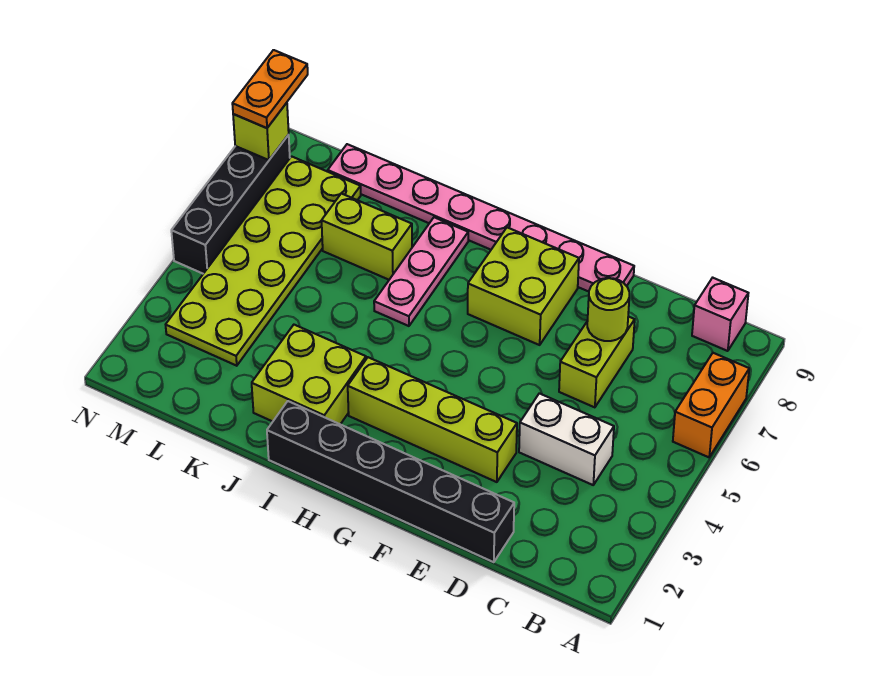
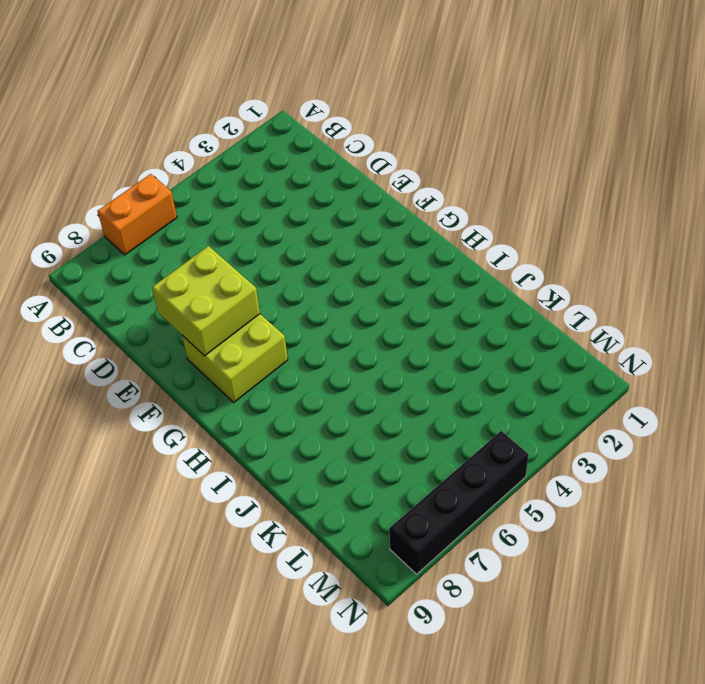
lime 2x2 brick [152,246,260,356] -> lime 2x2 brick moved to [252,325,366,424]
none -> pink 1x1 brick [692,278,748,351]
none -> white 1x2 brick [519,393,614,485]
none -> black 1x6 brick [267,401,514,562]

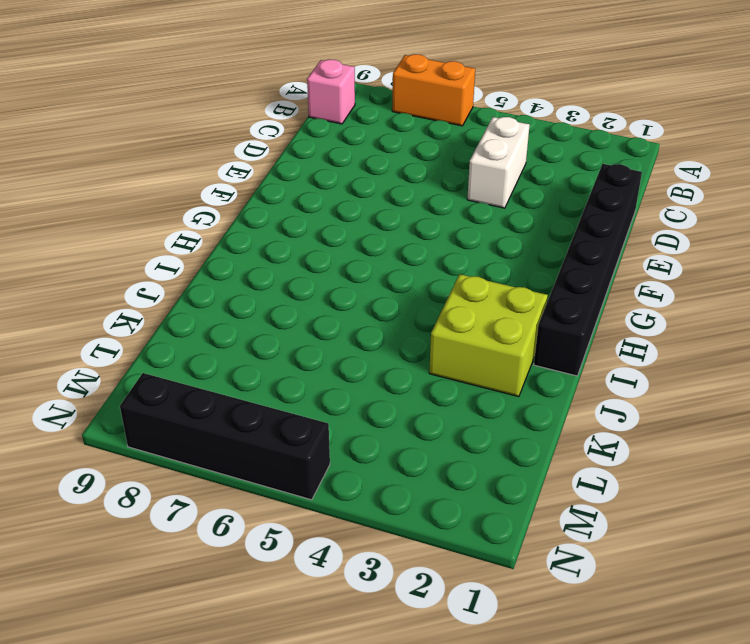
none -> lime 1x2 brick [559,316,635,407]
none -> lime 1x4 brick [348,357,517,482]
none -> pink 1x8 plate [328,144,634,292]

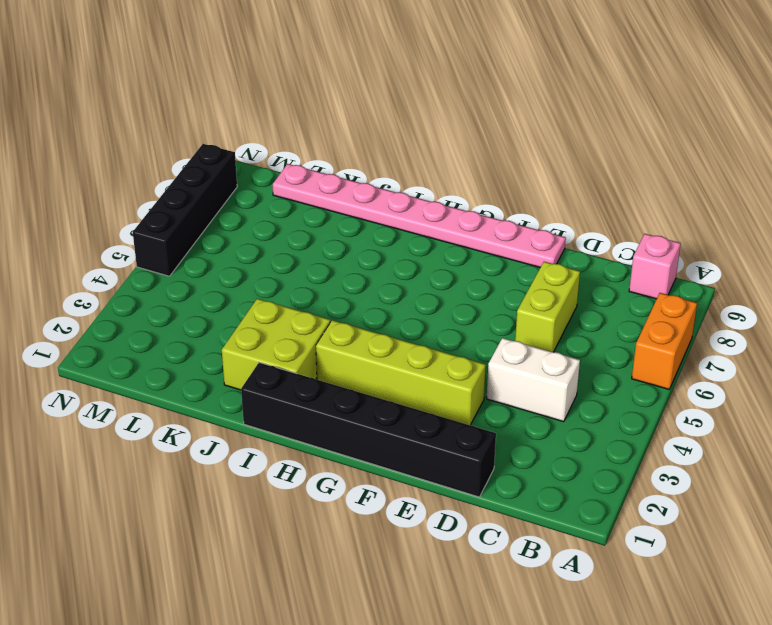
none -> lime 2x2 brick [468,227,579,345]
none -> pink 1x3 plate [374,217,468,326]
none -> lime 1x2 brick [322,193,412,280]

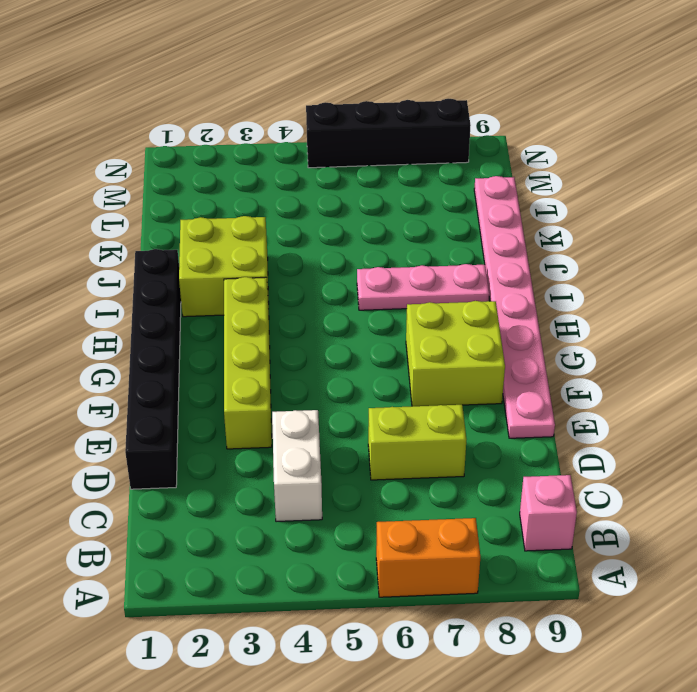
none -> lime 1x2 brick [322,193,412,280]
none -> lime 2x6 plate [166,156,361,366]
none -> lime 1x1 round brick [587,278,629,341]

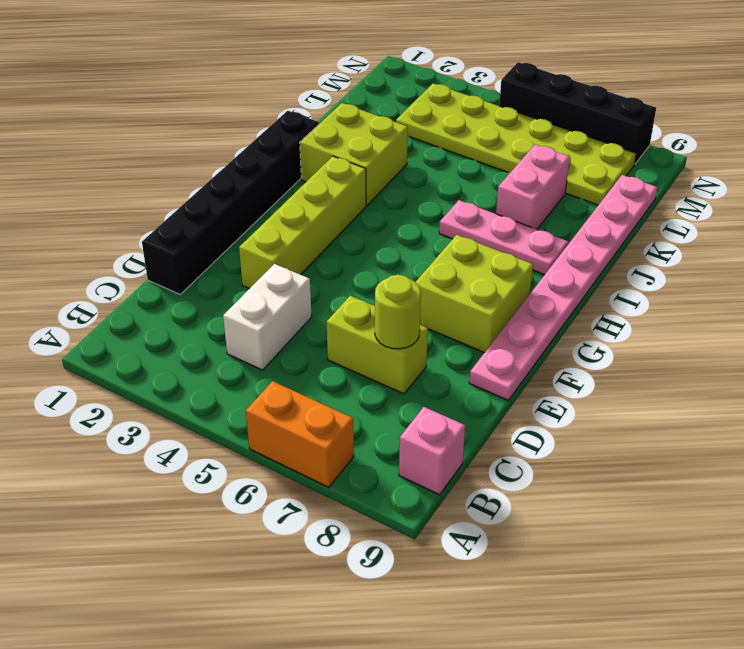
pink 1x2 brick [496,144,570,229] -> lime 1x2 brick [322,193,412,280]
none -> lime 1x1 brick [233,103,289,160]
none -> orange 1x2 plate [232,50,308,128]

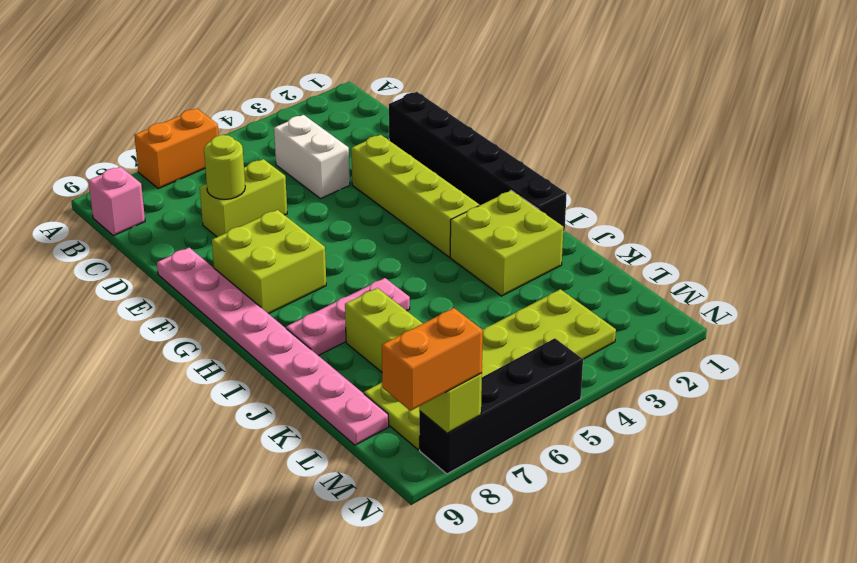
orange 1x2 brick [382,308,483,411] -> orange 1x2 plate [232,50,308,128]

